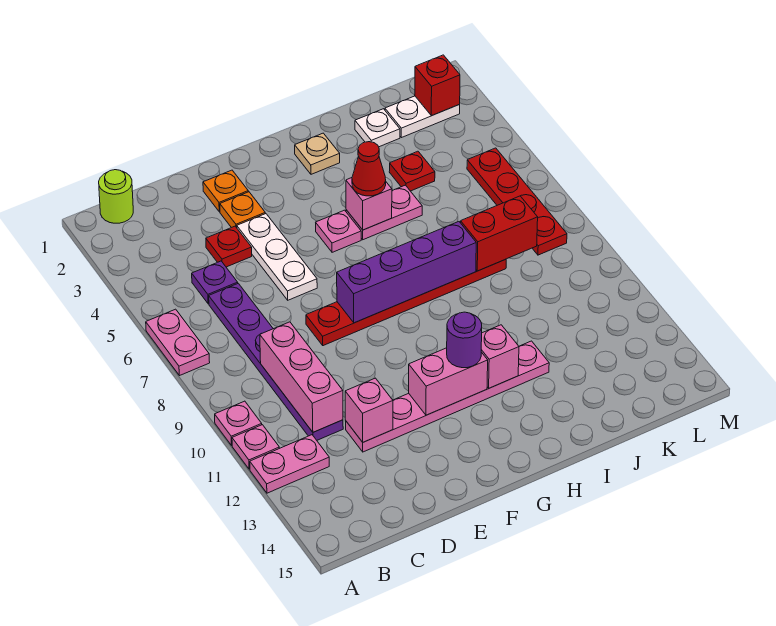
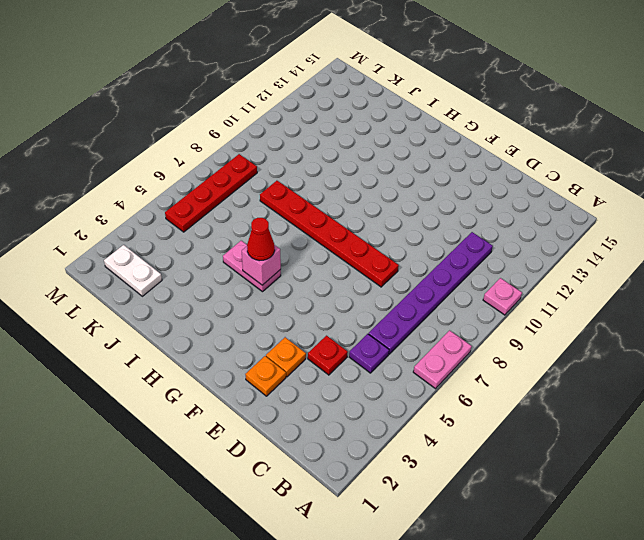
none -> pink 1x1 plate [232,425,279,469]
none -> pink 1x2 plate [250,435,329,493]
none -> lime 1x1 round brick [99,170,133,223]
none -> pink 1x6 plate [346,341,549,452]

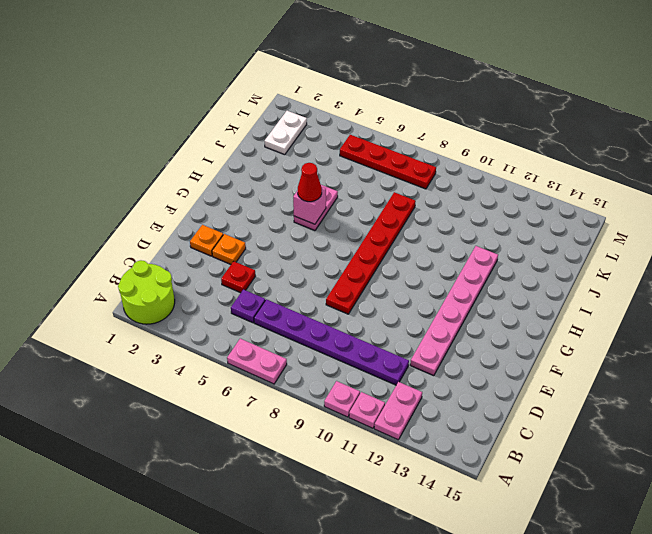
lime 2x2 round brick [118,260,175,324] -> lime 1x1 round brick [99,170,133,223]
none -> white 1x3 plate [237,214,317,300]
none -> pink 1x1 plate [316,210,361,252]
none -> tan 1x1 plate [295,133,340,174]
none -> white 1x1 plate [355,109,400,147]

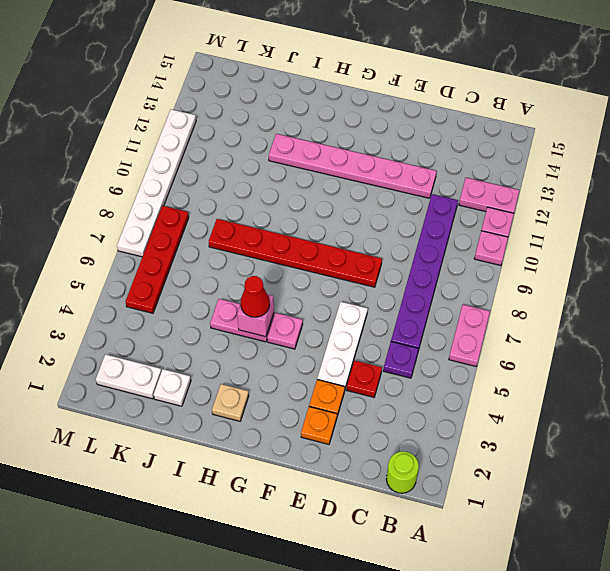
white 1x6 plate [117,109,196,257] -> none
none -> red 1x1 plate [389,151,435,191]
none -> pink 1x3 brick [260,322,343,432]
none -> pink 1x1 brick [345,378,393,442]
none -> purple 1x4 brick [337,222,476,323]

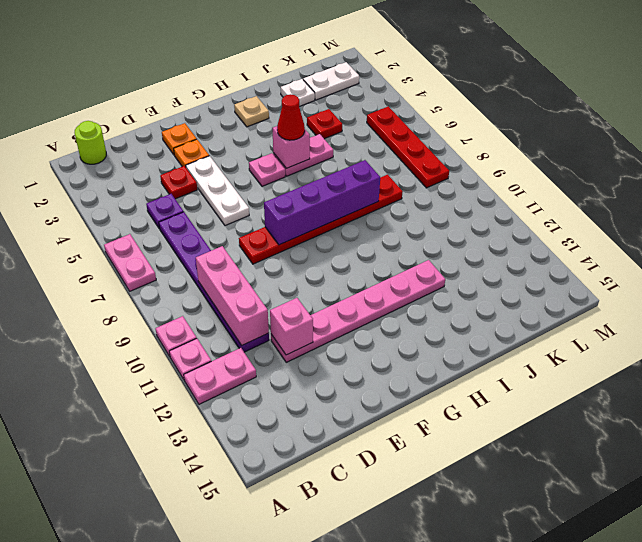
none -> pink 1x2 brick [409,348,488,415]
none -> pink 1x1 brick [481,325,519,388]
none -> red 1x2 brick [461,196,538,271]
none -> red 1x1 brick [415,55,460,116]

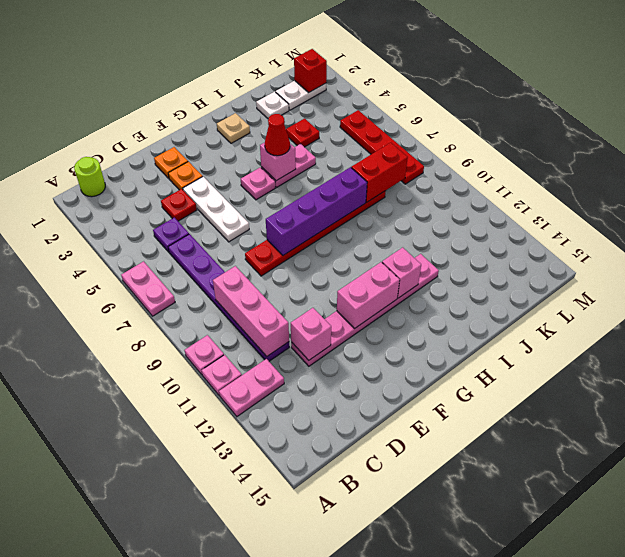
none -> purple 1x1 round brick [447,312,482,368]

